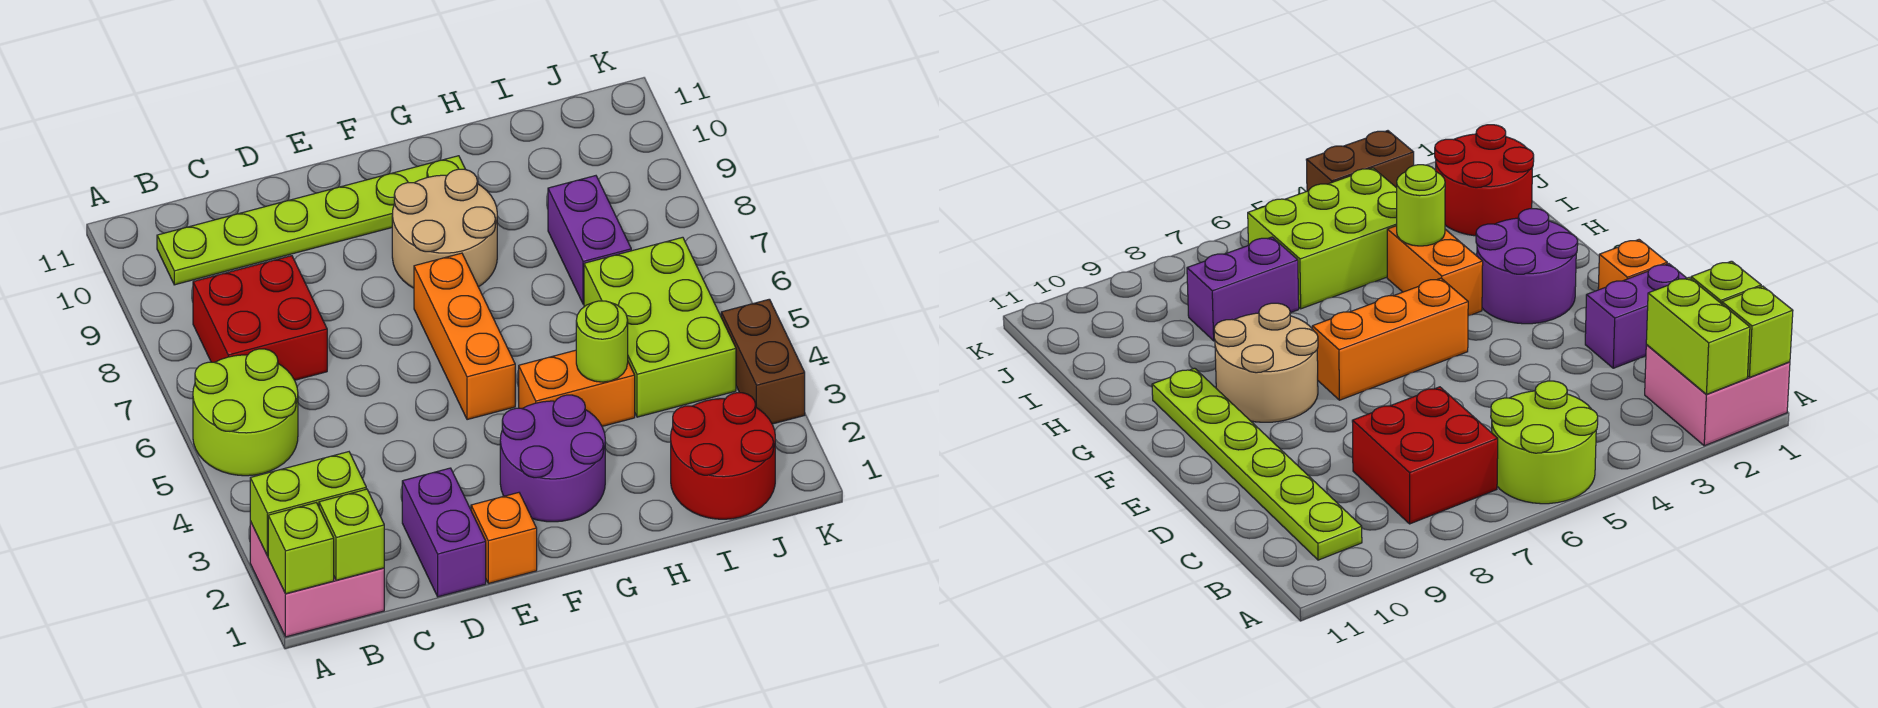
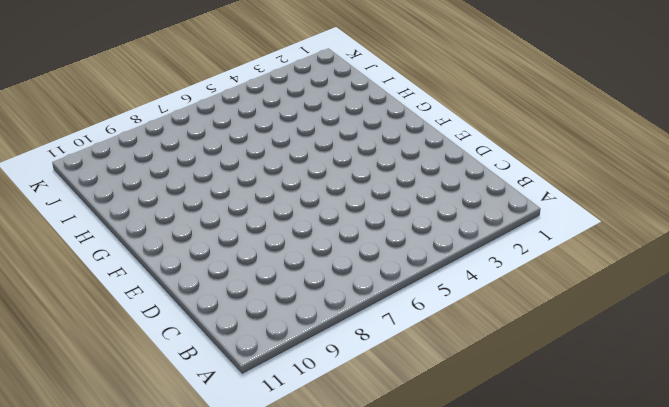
none -> pink 2x2 brick [250,521,384,637]
none -> lime 2x2 round brick [193,349,298,476]
none -> red 2x2 brick [193,256,327,380]

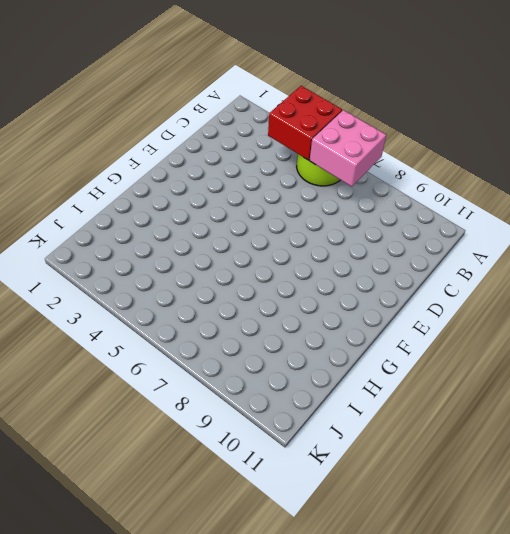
red 2x2 brick [268,86,342,160] -> red 2x2 brick moved to [193,256,327,380]
pink 2x2 brick [310,110,386,187] -> pink 2x2 brick moved to [250,521,384,637]
none -> lime 1x6 plate [157,156,466,285]
none -> purple 1x2 brick [402,468,486,597]
none -> orange 1x1 brick [471,493,537,583]

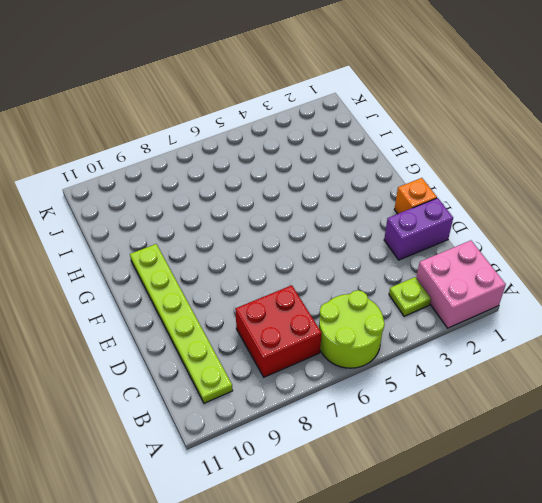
lime 1x1 plate [389,277,431,316] -> none
none -> purple 2x2 round brick [500,395,605,522]
none -> orange 1x3 brick [414,253,515,420]
none -> tan 2x2 round brick [392,169,497,288]

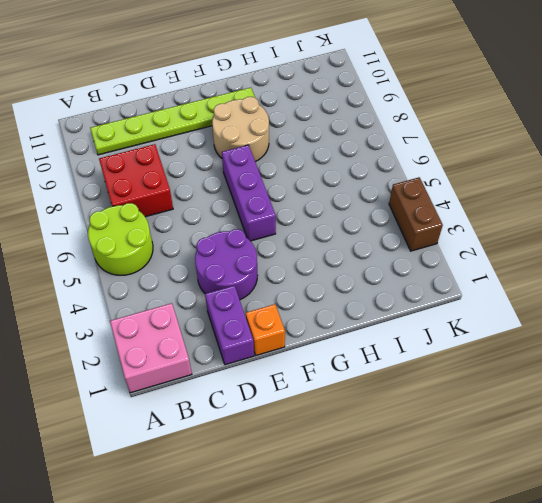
purple 2x2 round brick [195,229,258,300] -> purple 2x2 round brick moved to [500,395,605,522]
purple 1x3 brick [222,145,276,241] -> orange 1x3 brick [414,253,515,420]
none -> orange 1x2 brick [519,350,635,426]
none -> red 2x2 round brick [671,393,775,519]
none -> lime 2x3 brick [584,237,736,417]

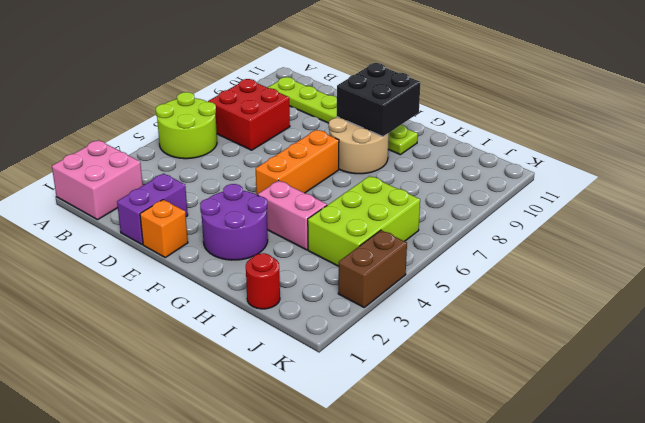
black 2x2 brick [337,63,420,137] -> none
pink 1x2 brick [258,180,327,250] -> orange 1x2 brick [519,350,635,426]
red 1x1 round brick [246,253,280,309] -> red 2x2 round brick [671,393,775,519]
none -> purple 1x2 brick [548,176,631,304]
none -> lime 1x1 brick [268,503,334,594]
none -> lime 1x2 brick [250,452,366,556]

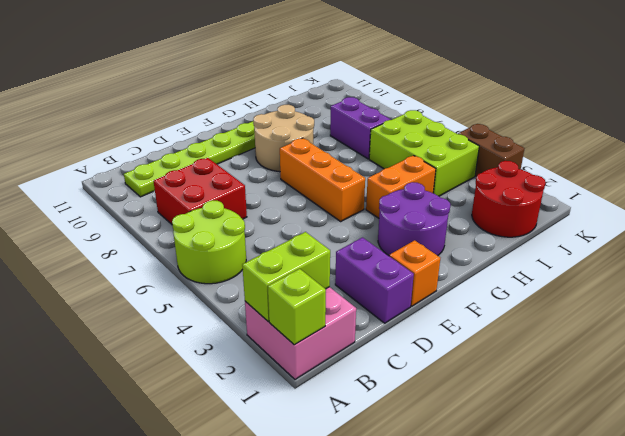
none -> lime 1x1 brick [319,489,384,580]
none -> lime 1x1 round brick [576,301,628,382]

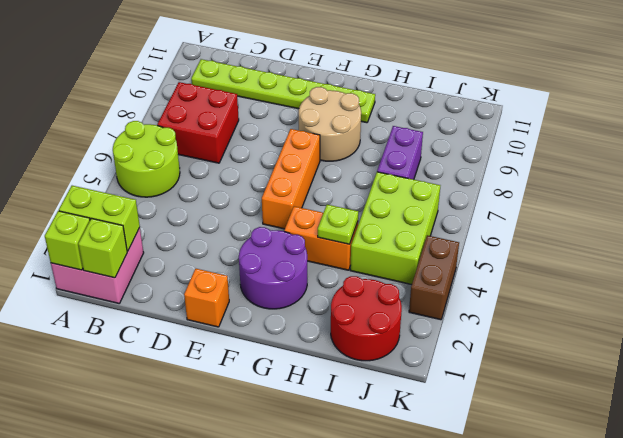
lime 1x1 plate [318,205,358,244] -> lime 1x1 round brick [576,301,628,382]
none -> purple 1x2 brick [402,468,486,597]

